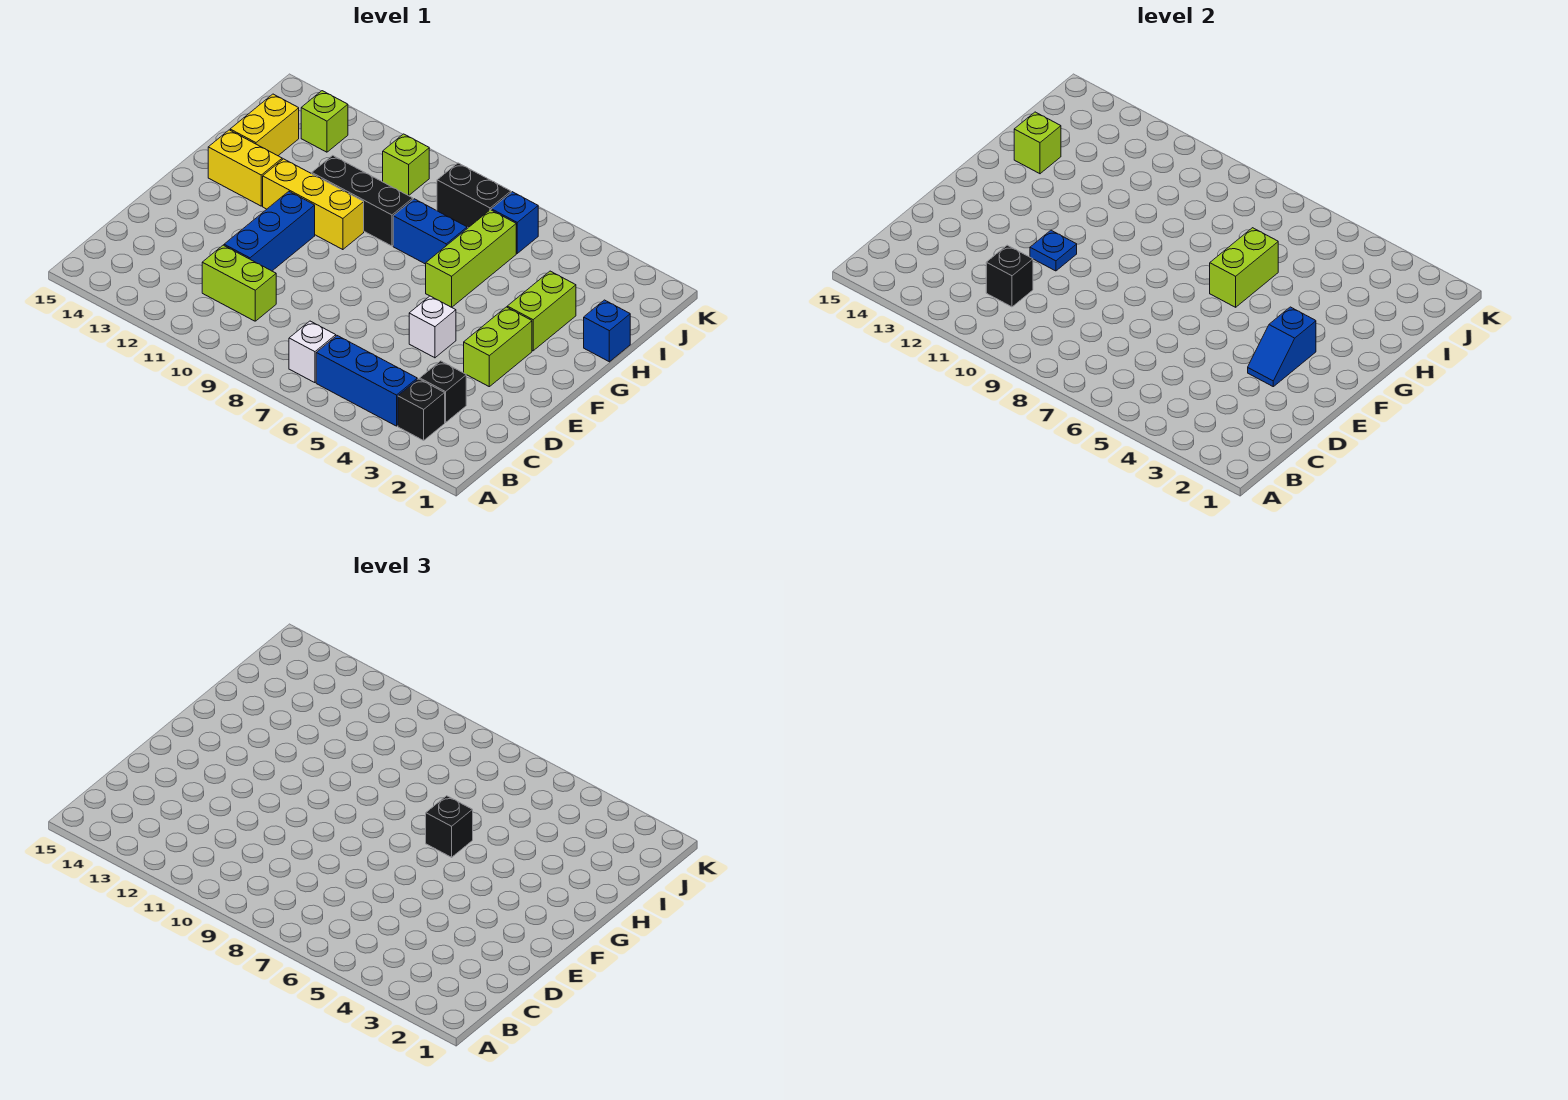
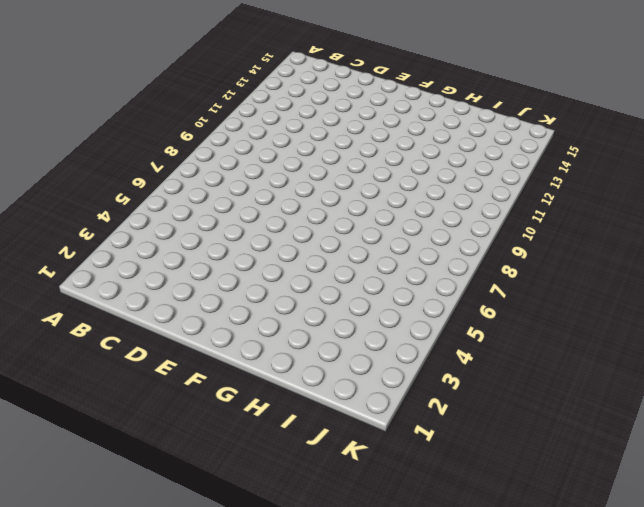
none -> black 1x1 brick [398,379,445,440]
none -> blue 1x3 brick [316,336,417,426]
none -> white 1x1 brick [289,321,336,383]

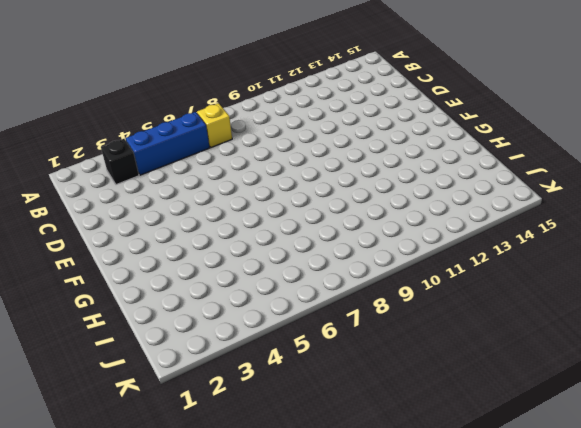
yellow 1x1 brick [197,103,232,147] -> white 1x1 brick [289,321,336,383]
none -> black 1x1 brick [420,361,466,423]
none -> lime 1x2 brick [202,245,276,321]
none -> blue 1x3 brick [224,191,315,271]

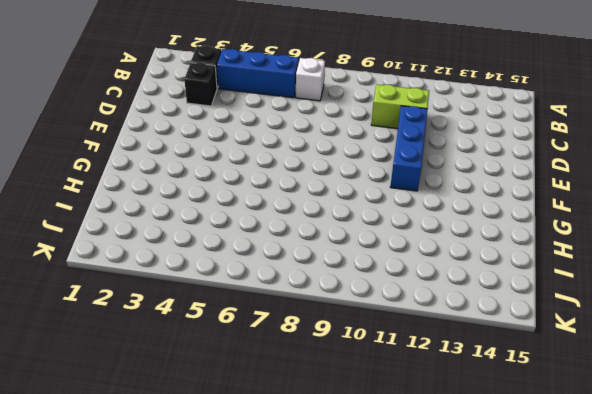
none -> lime 1x2 brick [464,307,532,387]
none -> white 1x1 brick [409,296,456,358]
none -> lime 1x2 brick [507,271,576,351]

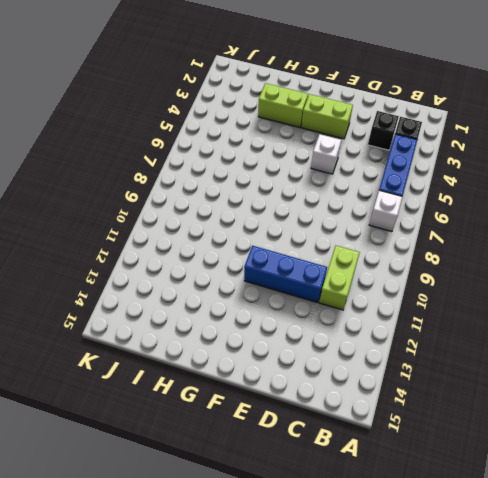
none -> lime 1x3 brick [426,210,516,307]
none -> yellow 1x3 brick [263,159,364,250]
none -> yellow 1x2 brick [208,130,282,206]

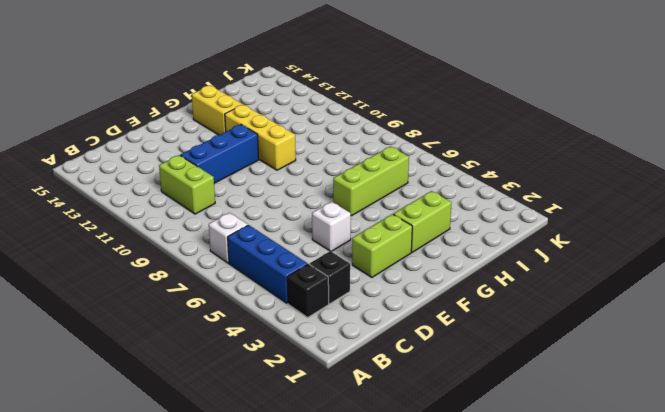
none -> blue 1x1 brick [584,300,630,362]
none -> blue 1x2 brick [393,199,467,264]
none -> black 1x3 brick [312,155,413,246]

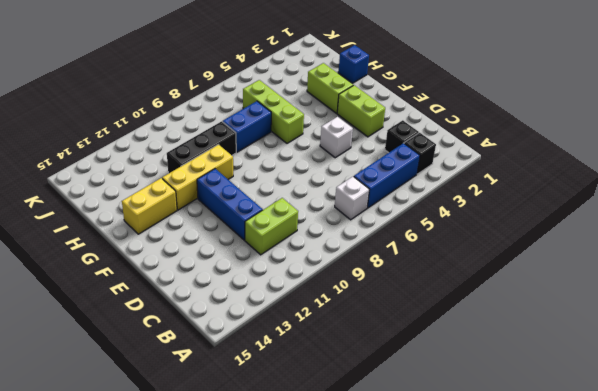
none -> yellow 1x2 brick [230,94,299,156]
none -> blue 1x1 brick [491,192,538,253]
none -> black 1x2 brick [437,163,511,228]

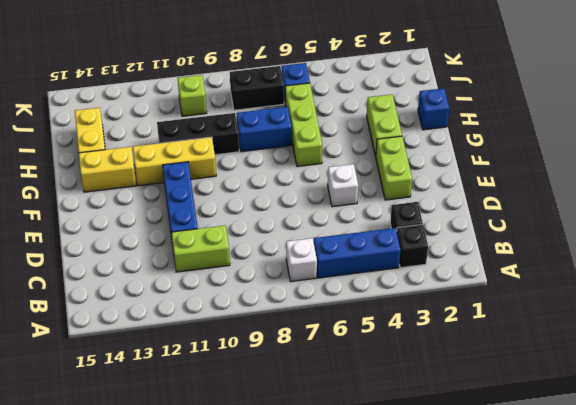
none -> lime 1x1 brick [301,91,348,152]
none -> black 1x1 brick [986,245,1033,307]
none -> blue 1x2 slope [1248,307,1316,387]

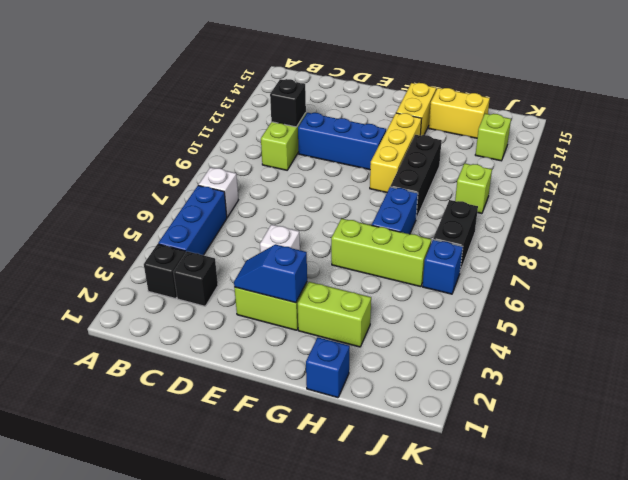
none -> blue 1x1 plate [1030,230,1077,271]
none -> lime 1x2 brick [1210,228,1278,307]
none -> lime 1x1 brick [1014,112,1061,174]

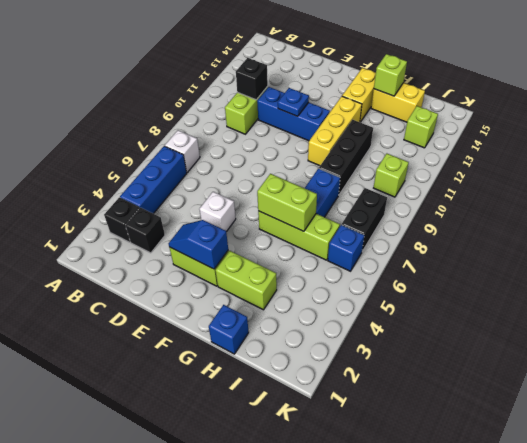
none -> black 1x1 brick [426,796,473,857]

